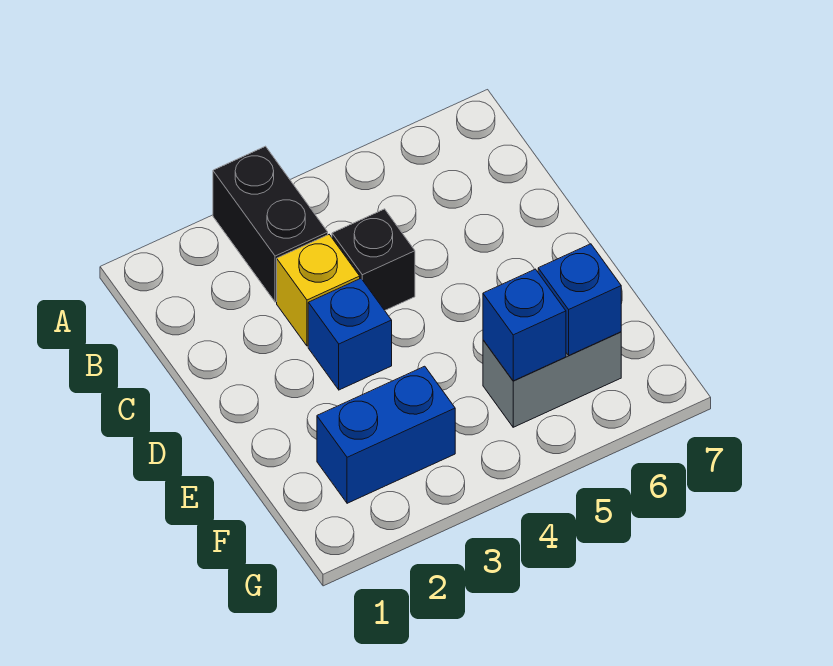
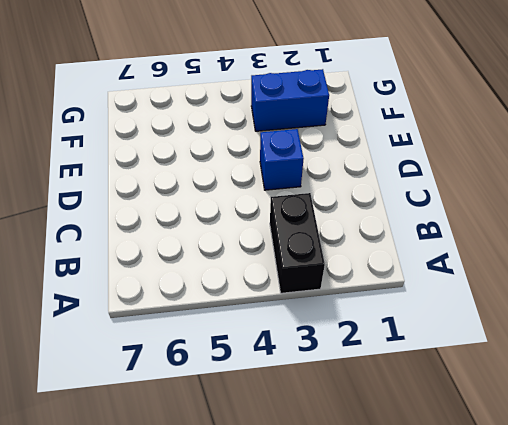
none -> yellow 1x1 brick [277,235,360,346]
none -> black 1x1 brick [332,209,415,310]

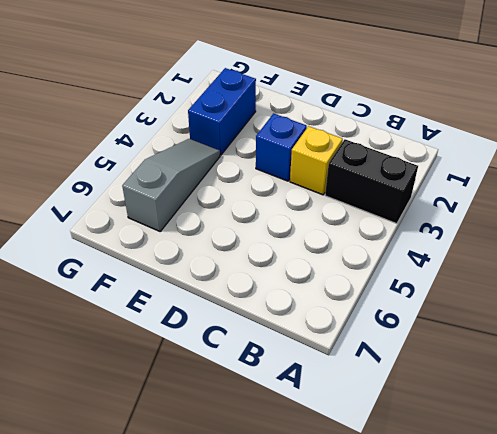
grey 1x3 slope [122,139,220,231] -> grey 1x2 brick [483,332,621,427]
none -> black 1x1 brick [332,209,415,310]
none -> blue 1x1 brick [483,269,566,381]

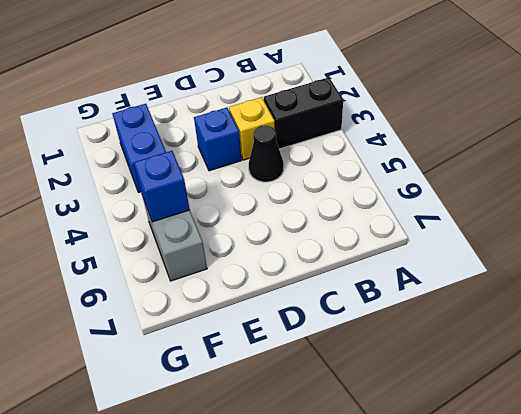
black 1x1 cone [249,125,284,182] -> black 1x1 brick [332,209,415,310]
none -> blue 1x1 brick [538,244,621,355]

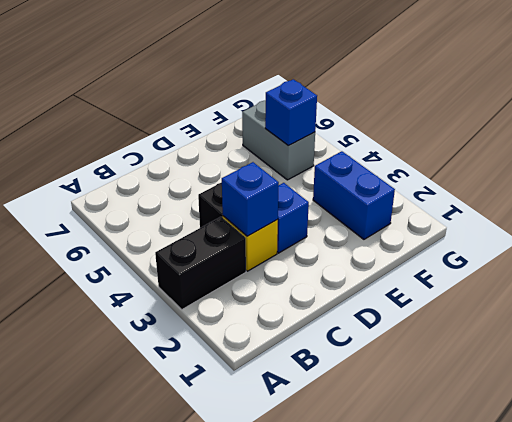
blue 1x1 brick [221,162,279,236] -> blue 1x1 brick moved to [538,244,621,355]

